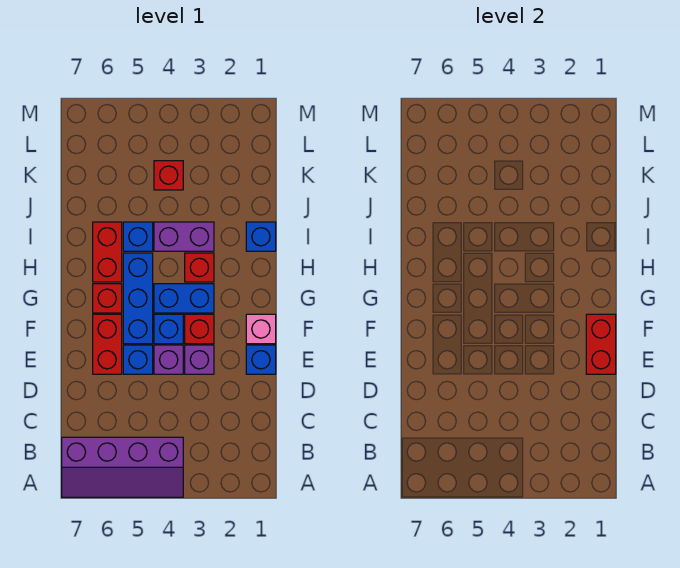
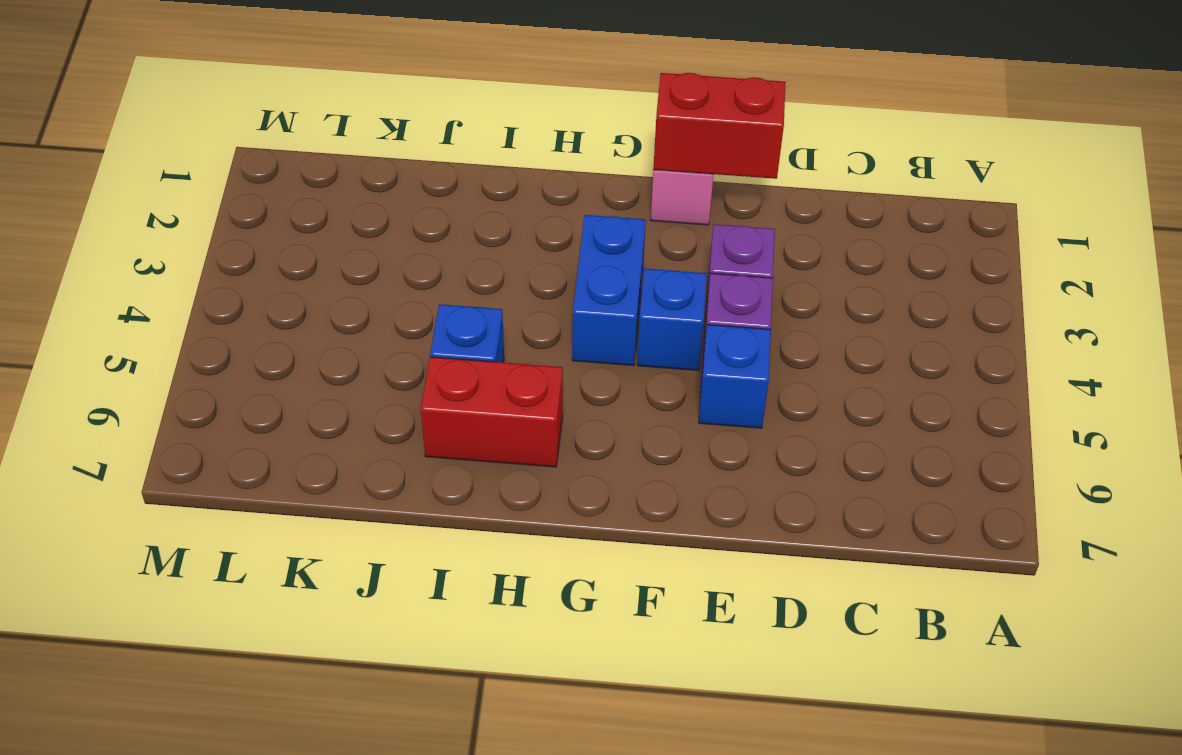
none -> purple 2x4 slope [62,437,183,497]
none -> blue 1x1 brick [246,345,276,374]
none -> red 1x2 brick [93,314,122,374]

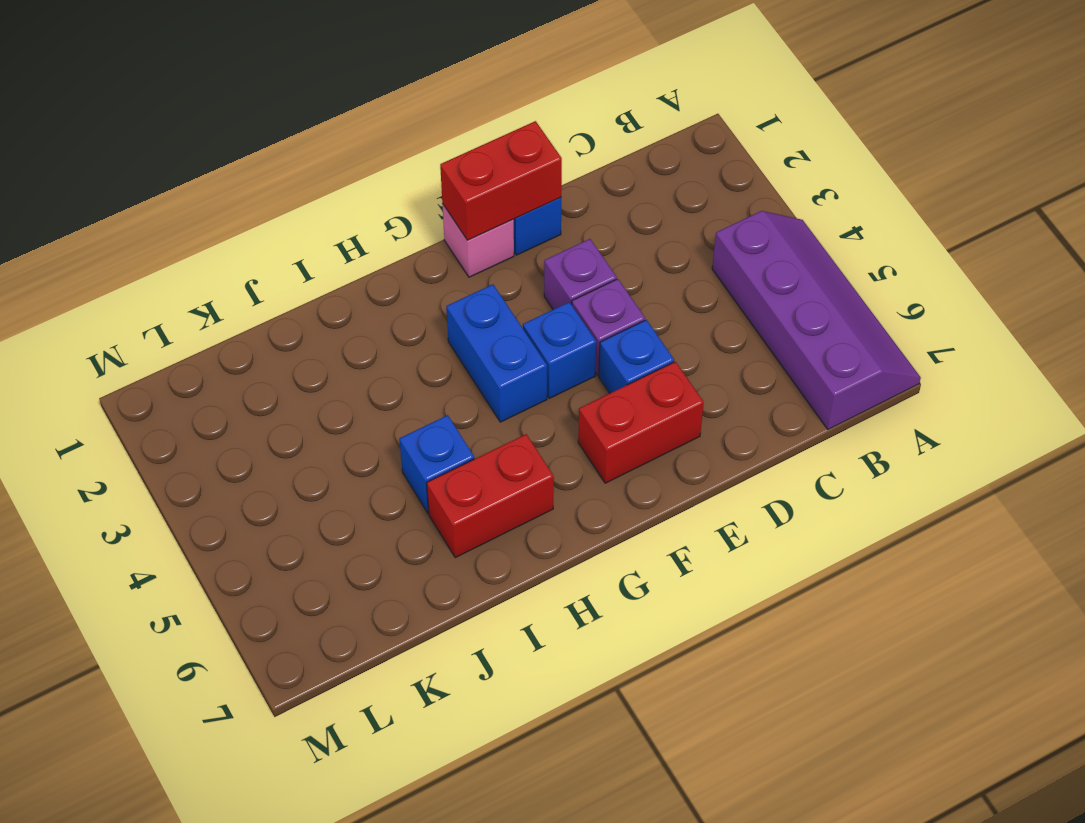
none -> red 1x1 brick [185,314,214,344]
none -> blue 1x3 brick [123,253,153,344]
none -> red 1x1 brick [93,284,122,313]

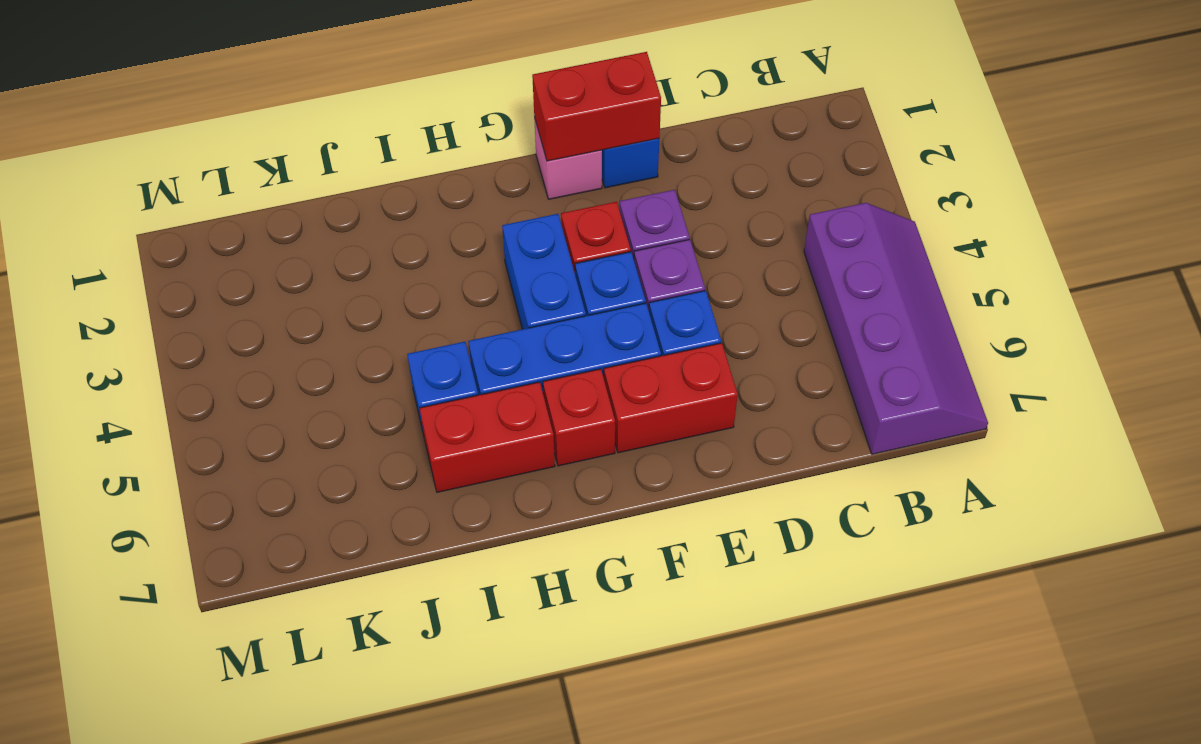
none -> red 1x1 brick [185,253,214,282]
none -> blue 1x1 brick [246,222,276,251]
none -> purple 1x2 brick [154,222,214,251]

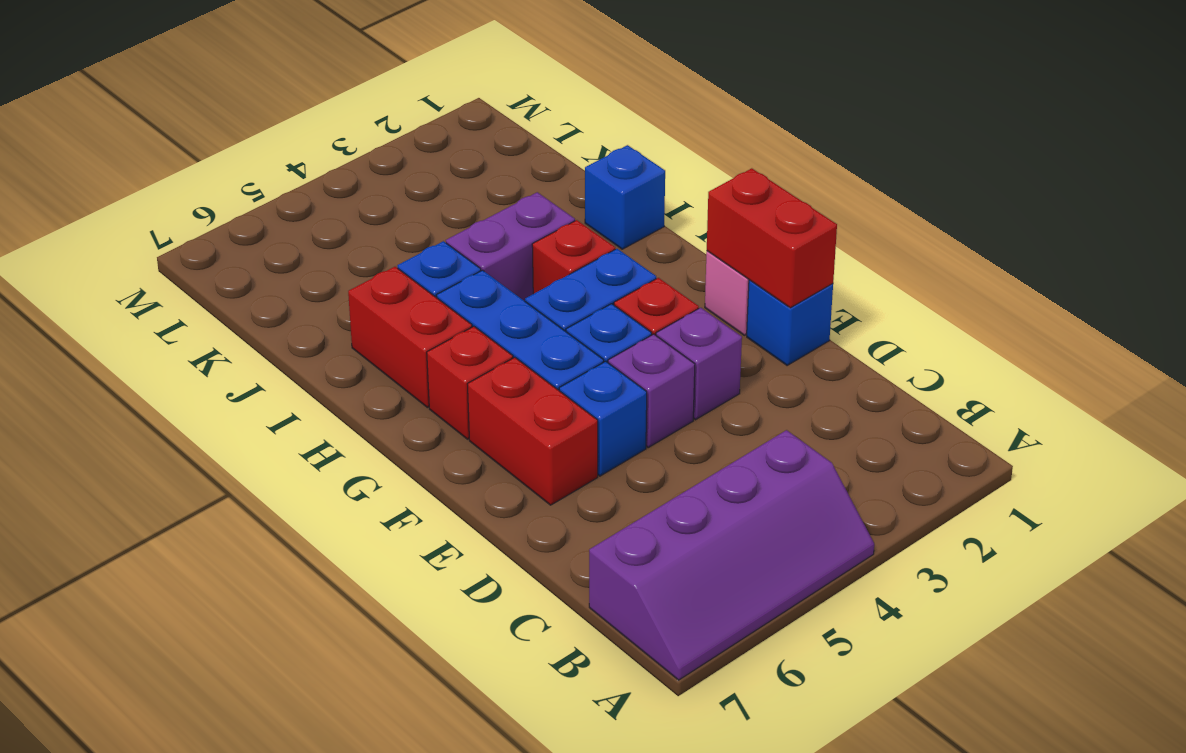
none -> red 1x1 brick [154,161,183,190]

